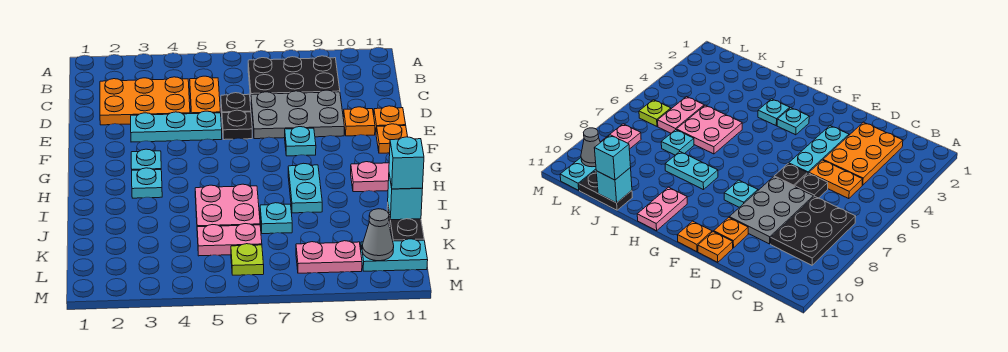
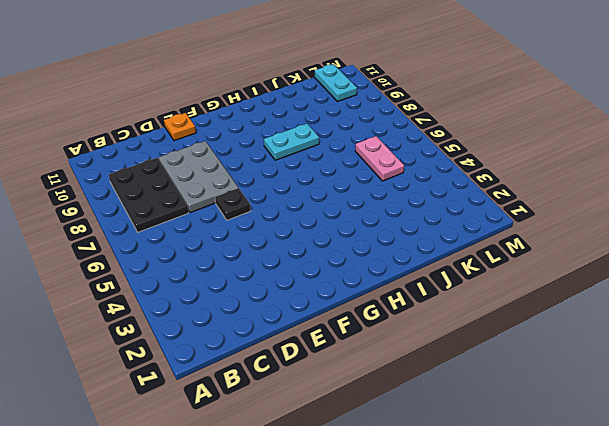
none -> orange 2x3 plate [100,77,190,125]
none -> orange 1x2 plate [190,76,221,114]
none -> black 1x1 plate [221,93,251,113]

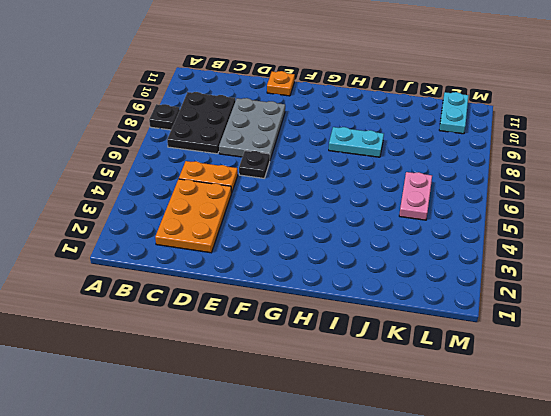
black 1x1 plate [149,104,180,130] -> black 1x1 plate moved to [221,93,251,113]
none -> cyan 1x3 plate [131,111,222,142]
none -> orange 1x1 plate [343,107,375,136]
none -> cyan 1x1 plate [285,127,316,156]

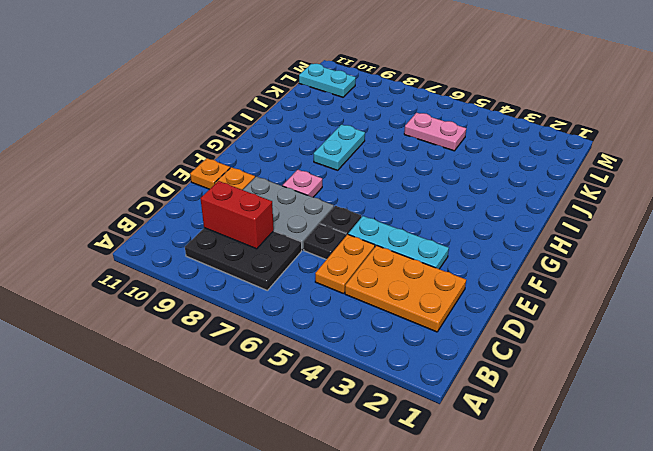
red 1x2 brick [200,181,274,249] -> none
pink 1x1 plate [283,170,322,197] -> cyan 1x1 plate [285,127,316,156]
none -> orange 1x1 plate [376,124,408,153]
none -> cyan 1x1 plate [131,149,161,170]
none -> cyan 1x1 plate [132,168,162,198]

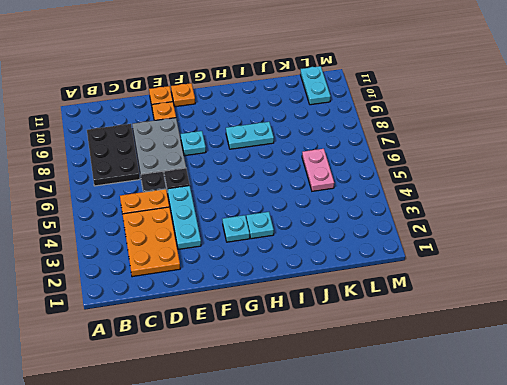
none -> pink 1x2 plate [351,162,389,192]
none -> pink 2x2 plate [195,184,260,227]
none -> cyan 1x1 plate [260,203,292,234]

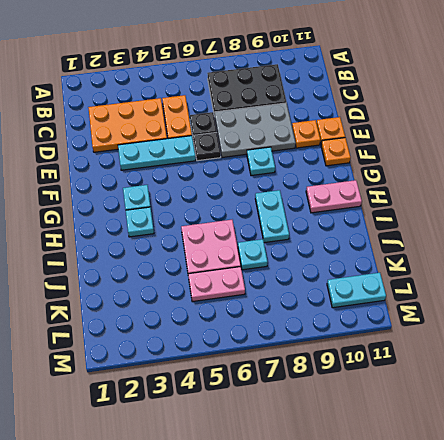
none -> black 1x2 plate [387,206,424,241]
none -> lime 1x1 plate [231,244,264,275]
none -> pink 1x2 plate [296,241,362,273]

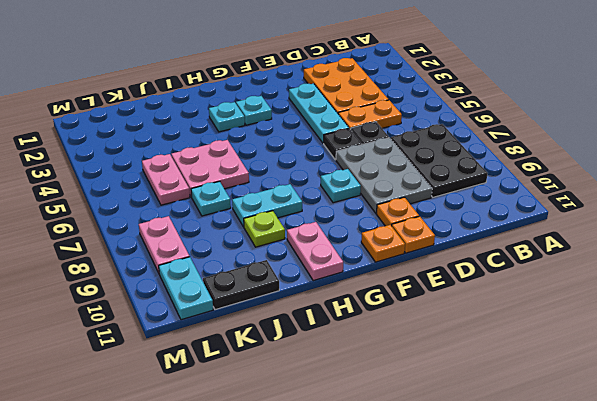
lime 1x1 plate [244,211,285,247] -> lime 1x1 plate moved to [231,244,264,275]
none -> cyan 1x1 brick [388,175,423,220]
none -> grey 1x1 cone [362,209,394,261]
none -> cyan 1x1 brick [389,137,424,189]

